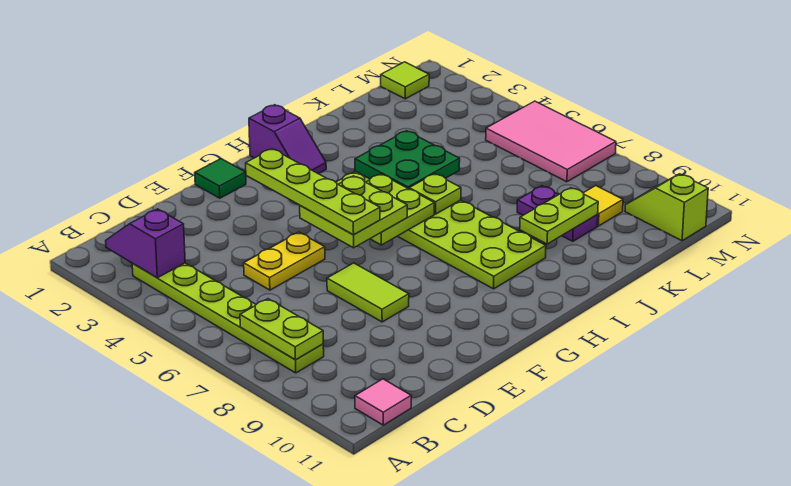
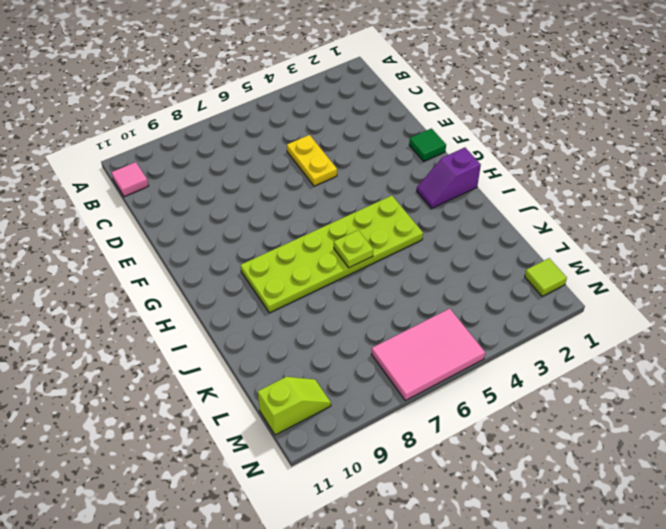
none -> lime 1x6 plate [132,263,324,373]
none -> lime 1x2 tile [327,263,409,322]
none -> purple 1x2 plate [517,186,598,241]

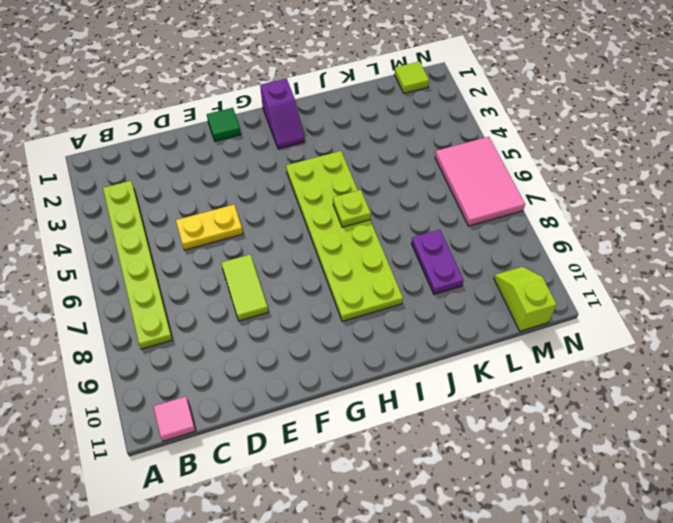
none -> yellow 1x1 tile [584,186,623,226]
none -> purple 1x2 slope [106,209,185,278]
none -> lime 1x2 plate [240,299,323,360]

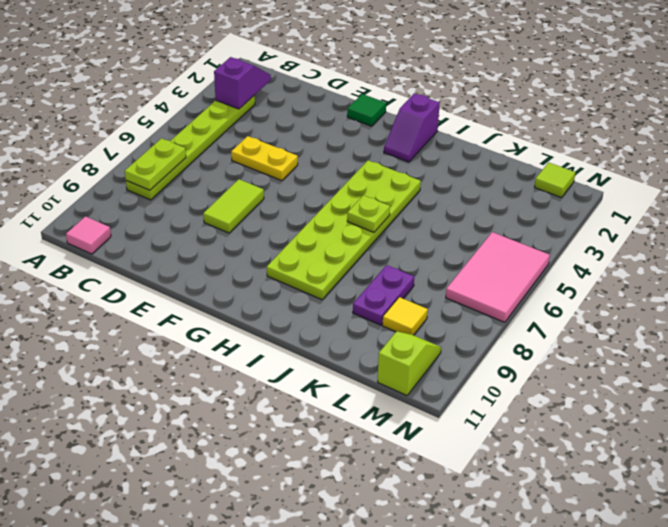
none -> lime 2x2 plate [366,174,434,245]
none -> green 2x2 plate [355,131,460,189]
none -> lime 1x2 plate [520,188,598,244]

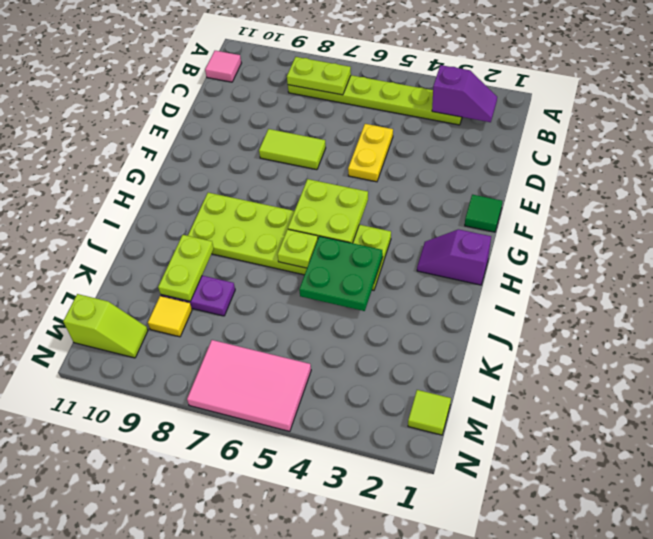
none -> lime 2x2 plate [300,176,407,248]
none -> lime 1x4 plate [246,149,380,235]

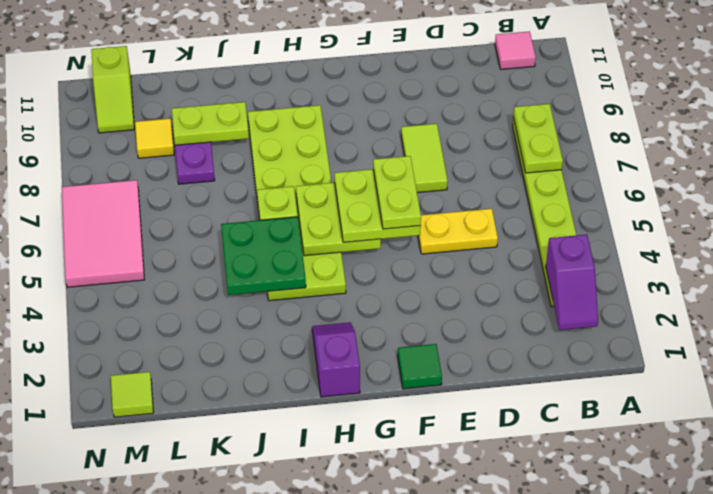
lime 1x2 plate [373,156,421,229] -> lime 1x4 plate [246,149,380,235]

